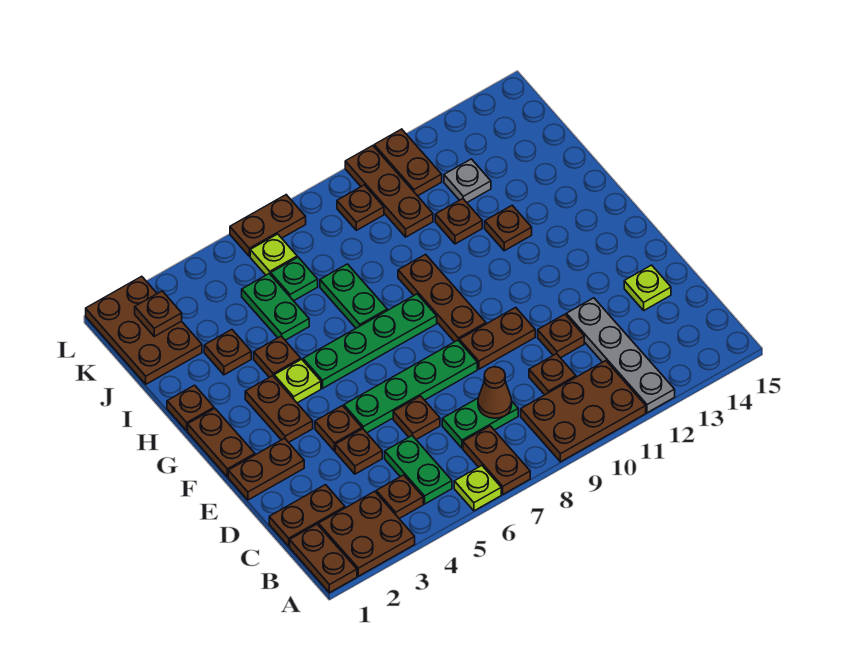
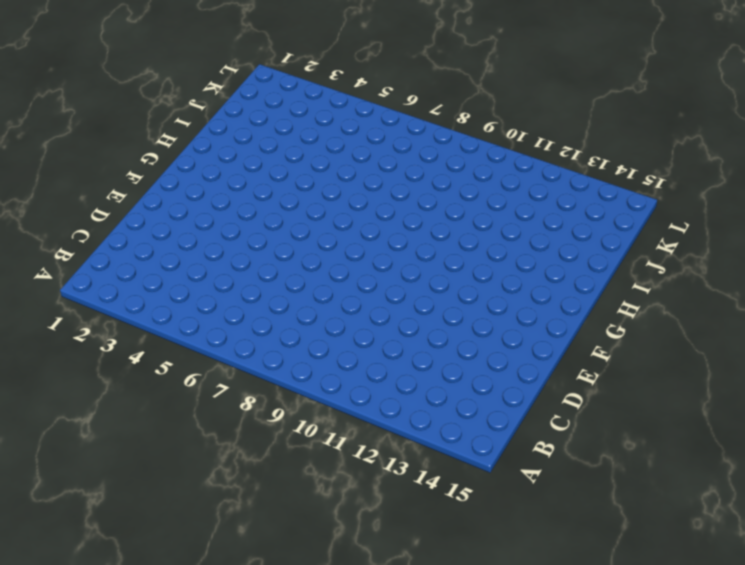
none -> brown 1x2 plate [290,524,357,593]
none -> brown 2x2 plate [319,491,415,576]
none -> lime 1x1 plate [454,466,501,511]
none -> brown 1x2 plate [463,426,530,494]

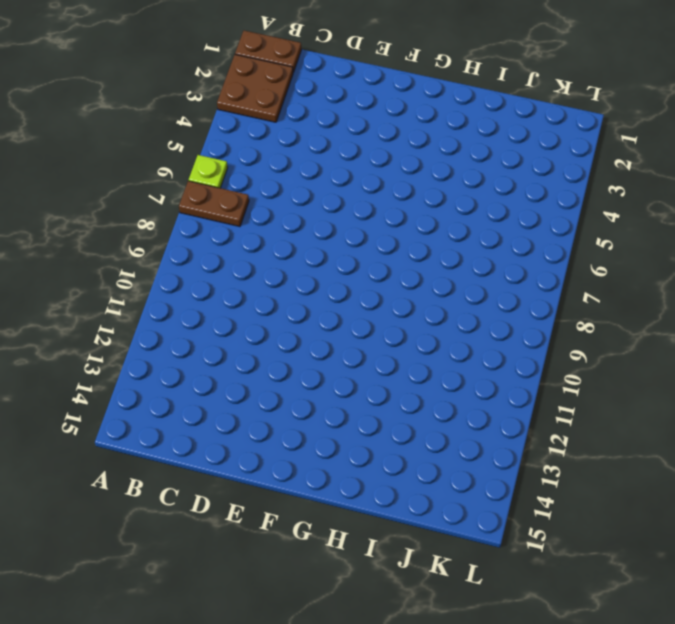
none -> brown 2x3 plate [521,361,646,462]
none -> grey 1x4 plate [566,298,675,413]
none -> brown 1x1 plate [376,475,423,519]
none -> green 1x2 plate [385,436,452,504]

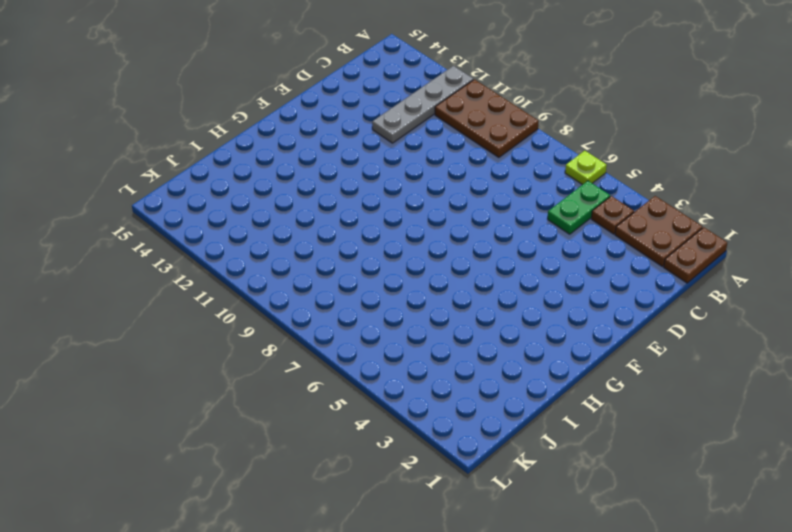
none -> brown 1x2 plate [463,426,530,494]
none -> brown 1x2 plate [269,485,345,546]
none -> green 1x2 plate [442,398,518,448]
none -> brown 1x1 plate [529,354,576,395]

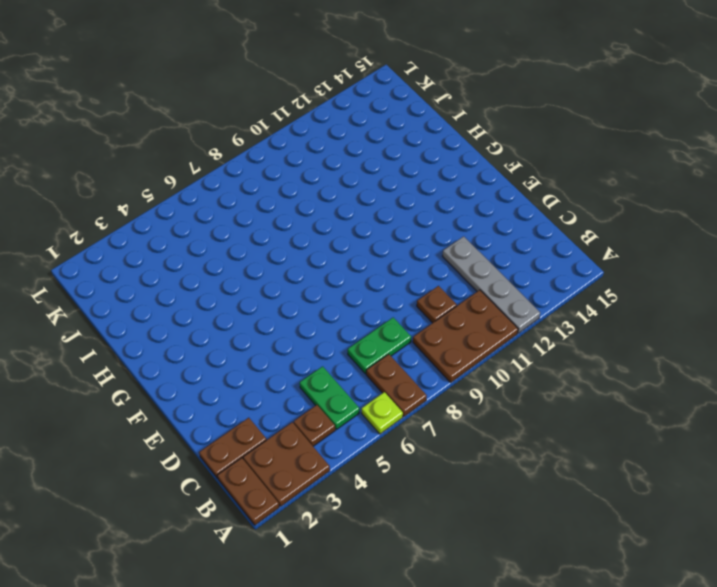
none -> brown 1x1 plate [335,429,382,474]
none -> brown 1x1 plate [393,396,440,439]
none -> brown 1x1 plate [538,314,584,358]
none -> lime 1x1 plate [624,265,671,310]

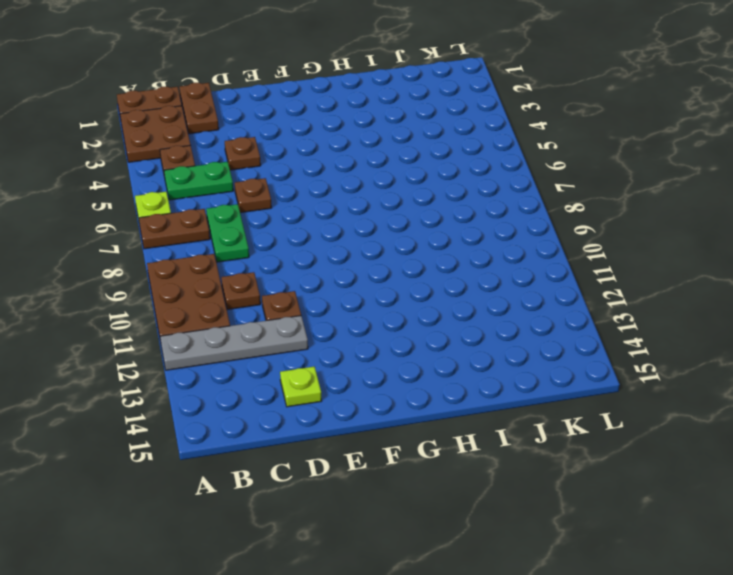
none -> brown 1x2 plate [228,438,304,500]
none -> brown 1x1 plate [315,406,362,451]
none -> green 1x4 plate [344,340,477,433]
none -> brown 1x2 plate [459,307,535,369]

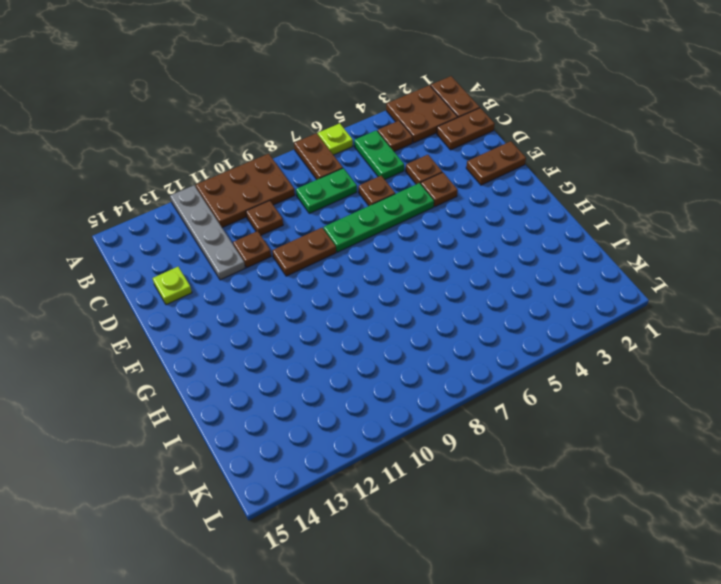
none -> brown 1x2 plate [188,409,255,477]
none -> brown 1x2 plate [245,376,313,442]
none -> brown 1x3 plate [398,254,486,342]
none -> lime 1x1 plate [274,359,321,403]

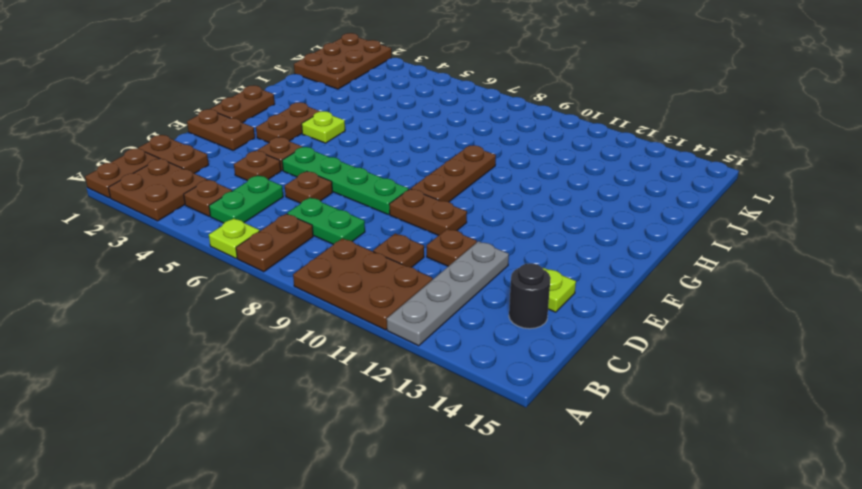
black 1x1 round brick [509,263,551,329] -> none
none -> green 1x4 plate [303,294,437,388]
none -> brown 1x1 plate [167,385,214,430]
none -> brown 1x1 plate [254,336,301,377]
none -> green 1x2 plate [320,264,387,328]

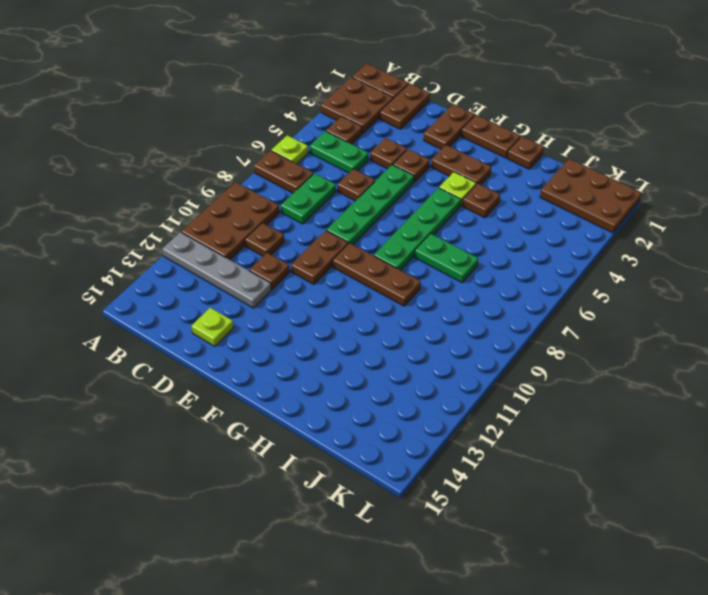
none -> brown 1x1 plate [485,205,532,251]
none -> brown 1x1 plate [204,330,251,375]
none -> green 1x2 plate [242,274,309,340]
none -> brown 1x1 plate [435,199,482,244]

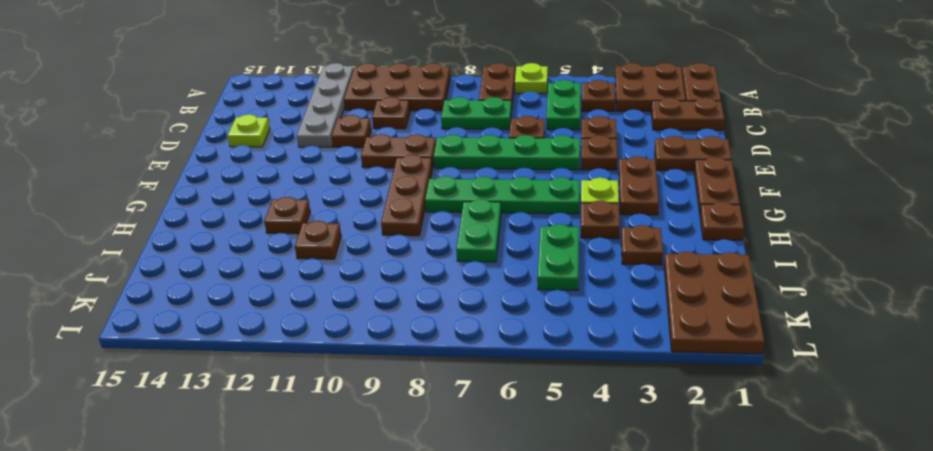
none -> green 1x1 plate [271,257,318,301]
none -> brown 1x3 plate [345,146,433,237]
none -> grey 1x1 plate [444,159,491,202]
none -> lime 1x1 plate [250,234,297,275]

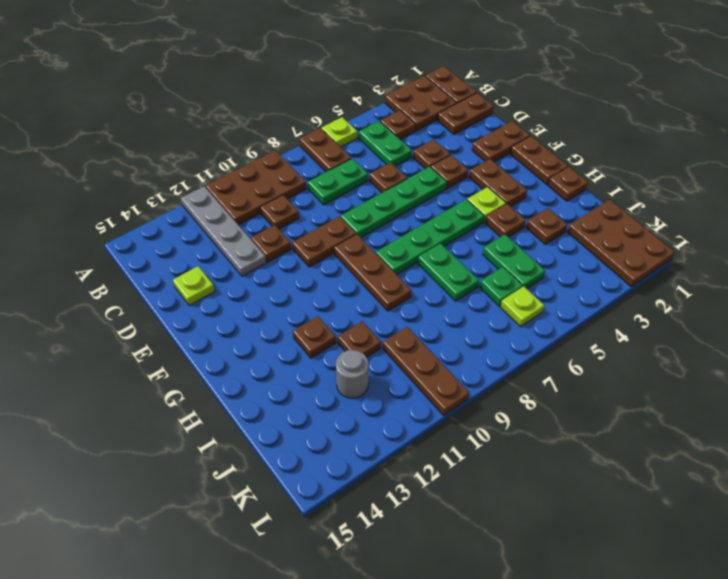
grey 1x1 round brick [336,350,368,398] -> grey 1x1 plate [444,159,491,202]
none -> brown 1x1 plate [337,185,384,230]
none -> brown 1x2 plate [374,129,442,196]
none -> brown 1x2 plate [230,195,306,256]
none -> brown 1x1 cone [478,367,512,418]

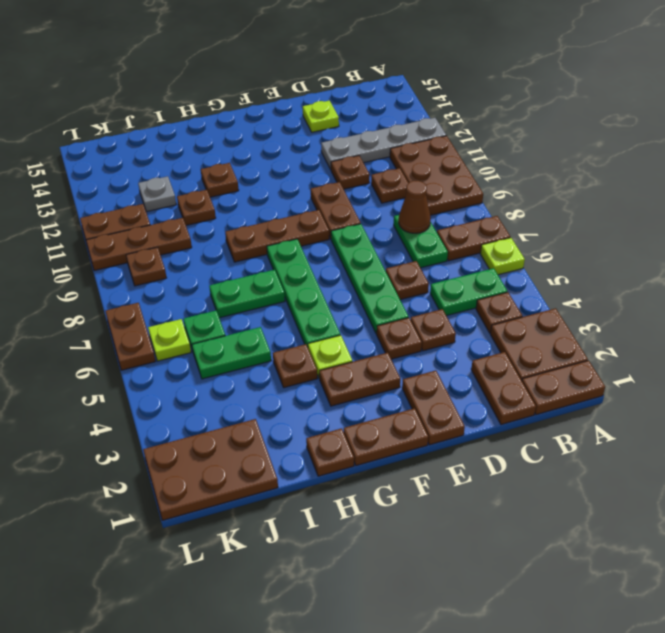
none -> brown 1x1 plate [204,330,251,375]
none -> brown 1x1 plate [135,291,182,336]

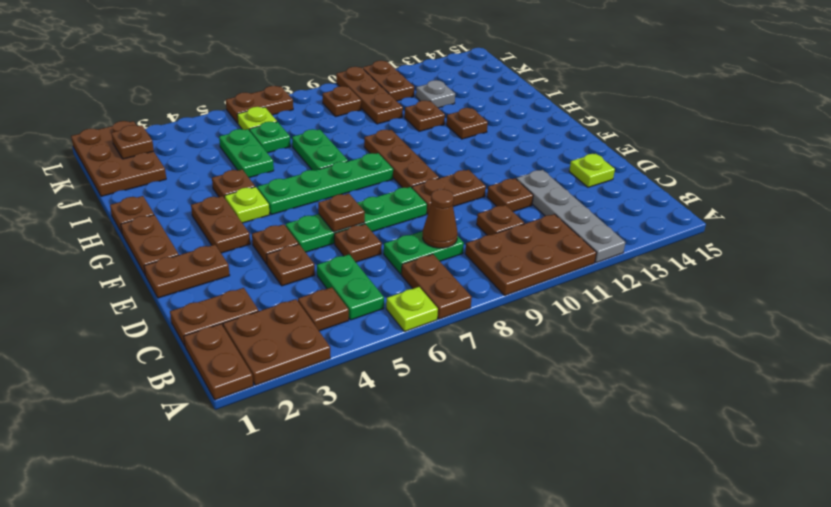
brown 1x1 plate [318,194,365,232] -> brown 1x1 plate moved to [204,330,251,375]

